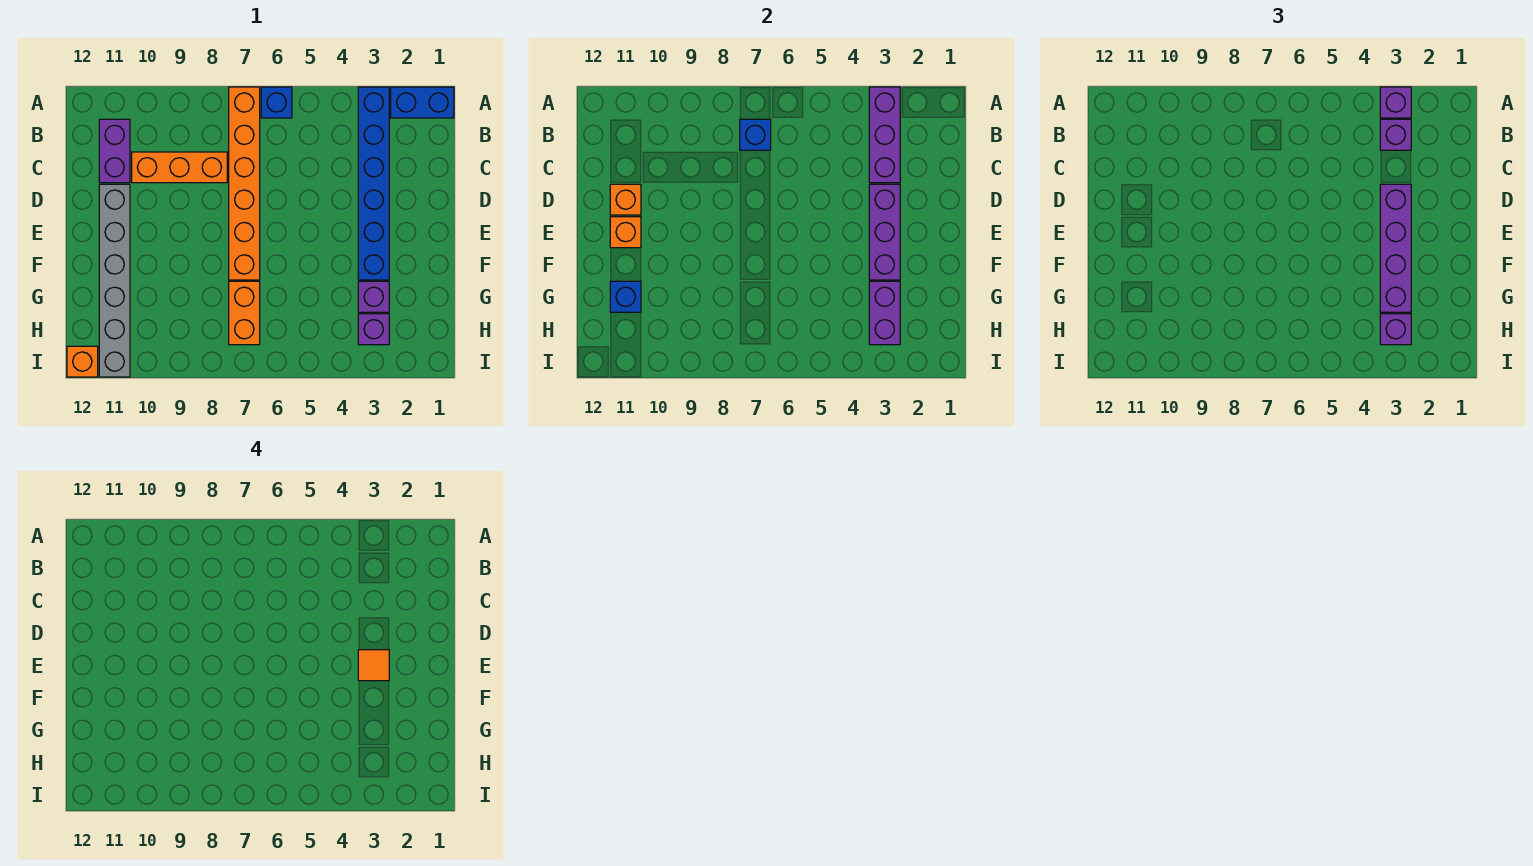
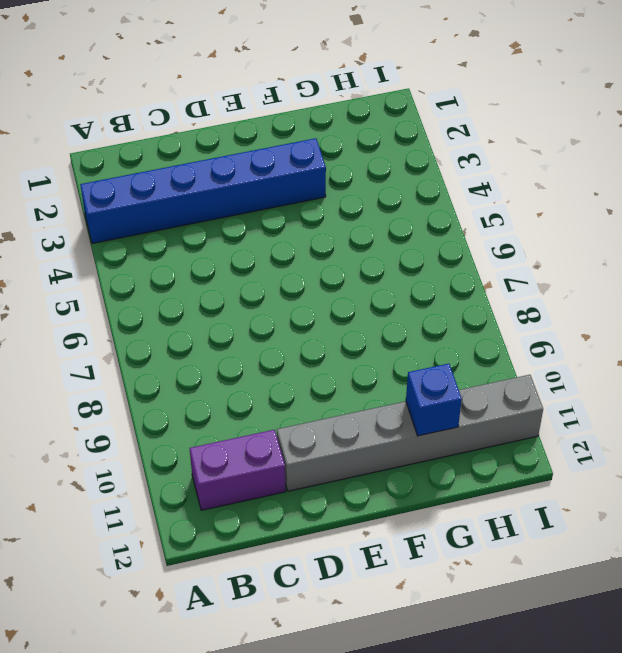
none -> blue 1x2 brick [391,87,454,118]
none -> blue 1x1 brick [261,87,292,118]
none -> orange 1x6 brick [229,87,260,280]

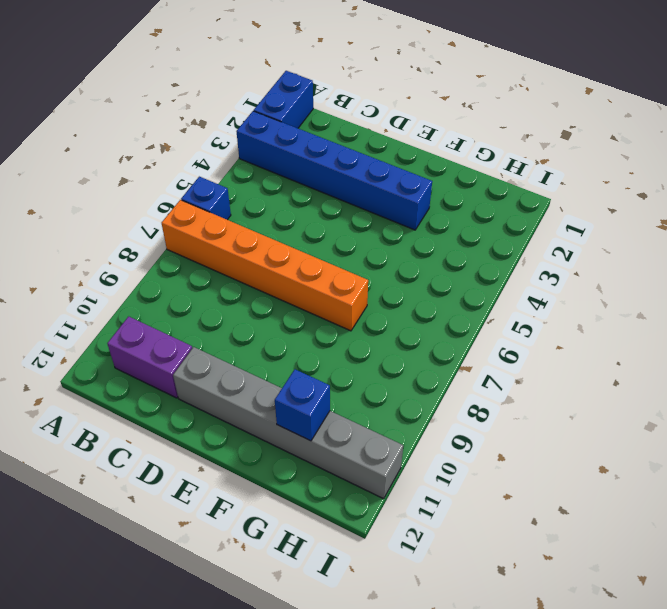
none -> orange 1x3 brick [132,152,227,183]
none -> purple 1x1 brick [358,281,389,312]
none -> orange 1x2 brick [229,281,260,345]

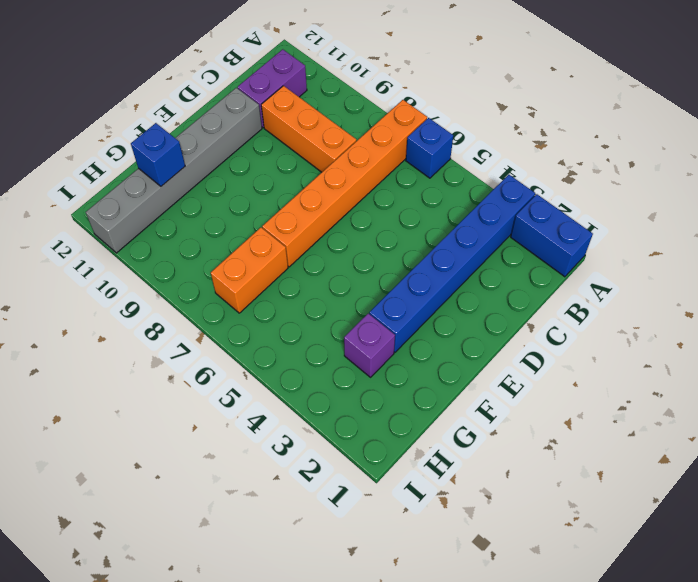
none -> purple 1x1 brick [358,314,389,345]
none -> orange 1x1 brick [67,346,98,377]
none -> purple 1x3 brick [869,87,900,183]

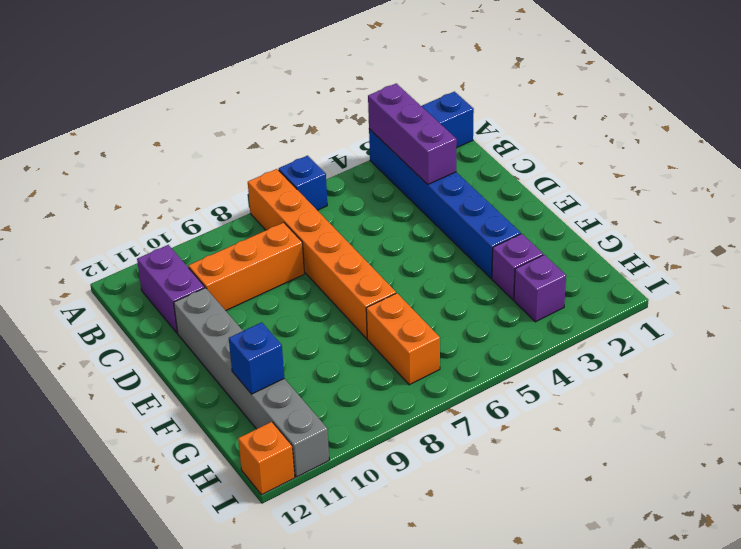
none -> blue 1x1 brick [740,119,771,150]
none -> purple 1x3 brick [869,184,900,280]
none -> orange 1x1 brick [610,184,641,215]

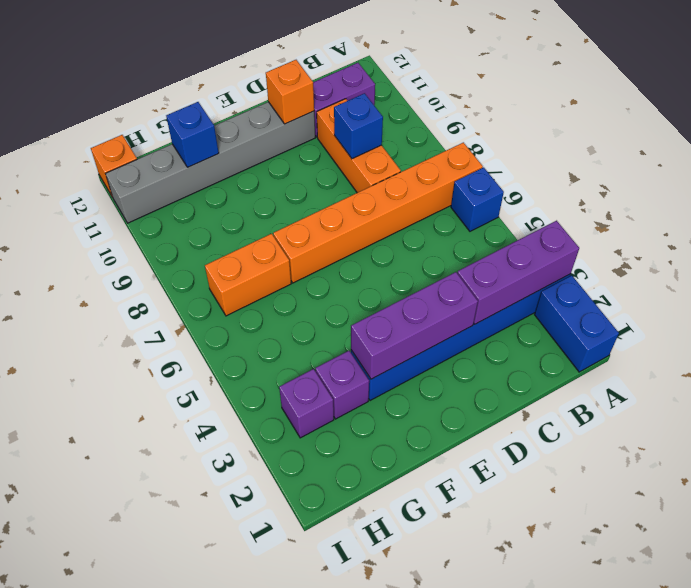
blue 1x1 brick [334,93,383,159] -> blue 1x1 brick moved to [740,119,771,150]
none -> orange 1x1 brick [610,217,641,248]
none -> purple 1x2 brick [869,281,900,345]
none -> purple 1x1 brick [1380,87,1411,118]

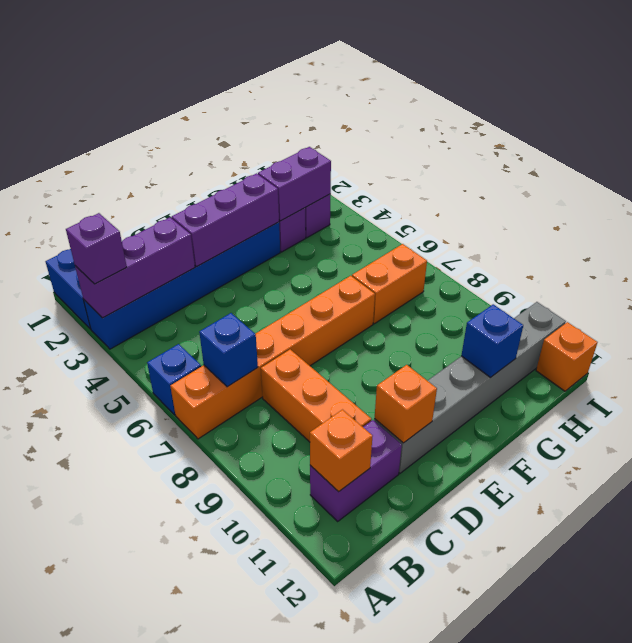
orange 1x1 brick [310,410,372,492] -> orange 1x1 brick moved to [610,217,641,248]
none -> purple 1x1 brick [1380,119,1411,150]
none -> purple 1x4 brick [1380,184,1411,312]
none -> purple 1x1 brick [1380,314,1411,345]

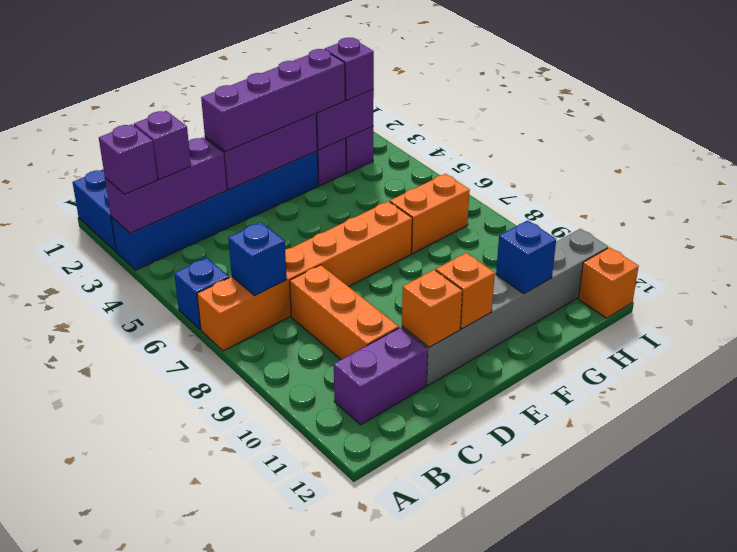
none -> orange 1x1 tile [358,650,389,681]

